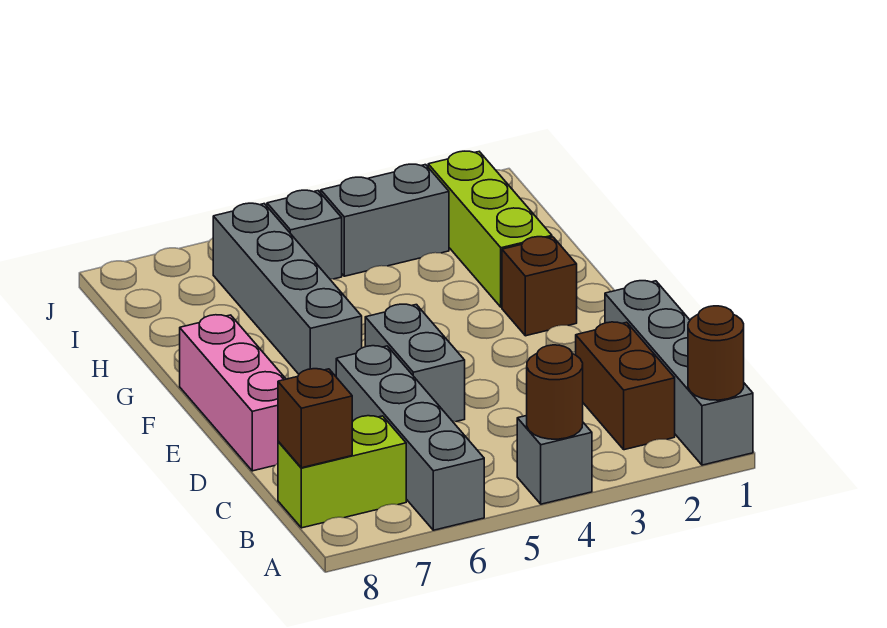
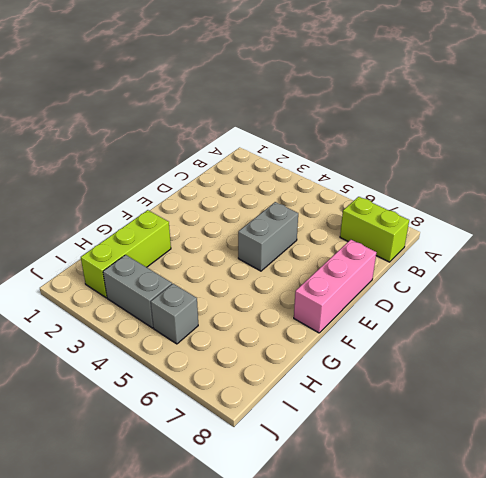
none -> grey 1x4 brick [605,281,753,465]
none -> grey 1x1 brick [517,416,592,504]
none -> grey 1x4 brick [336,346,484,530]

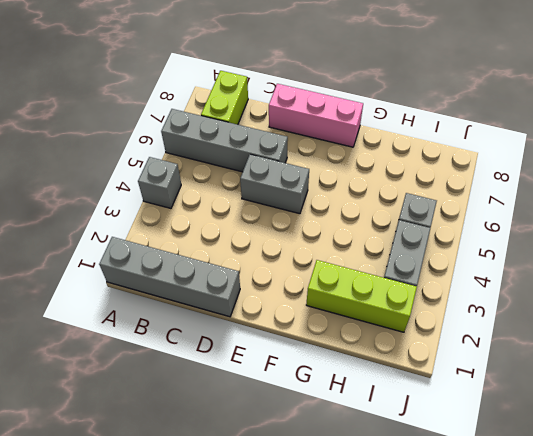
none -> brown 1x2 brick [576,322,675,450]
none -> brown 1x1 brick [502,237,577,336]
none -> grey 1x4 brick [213,203,362,376]

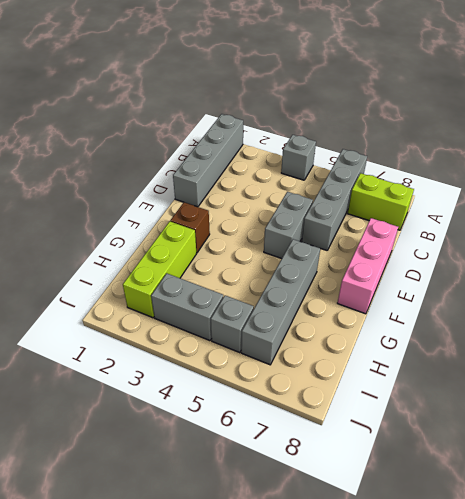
none -> brown 1x2 brick [576,322,675,450]
none -> brown 1x1 round brick [688,306,744,400]
none -> brown 1x1 round brick [527,345,583,439]

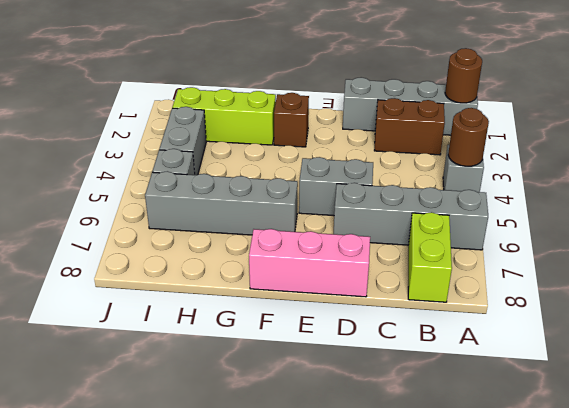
none -> brown 1x1 brick [278,369,352,468]

